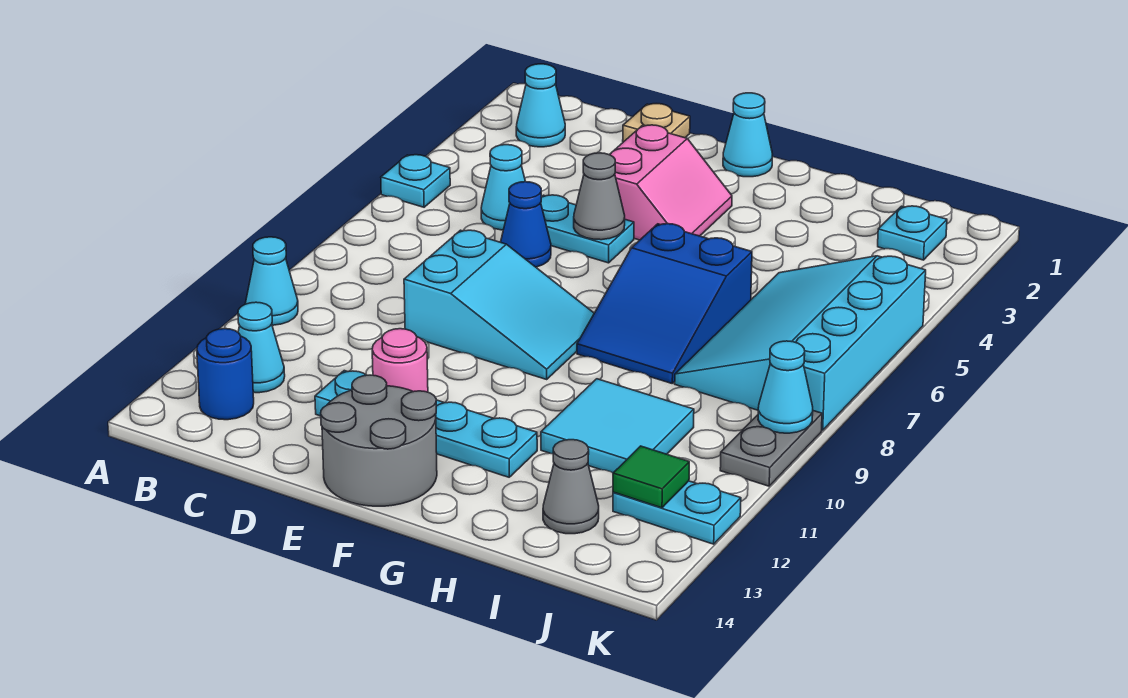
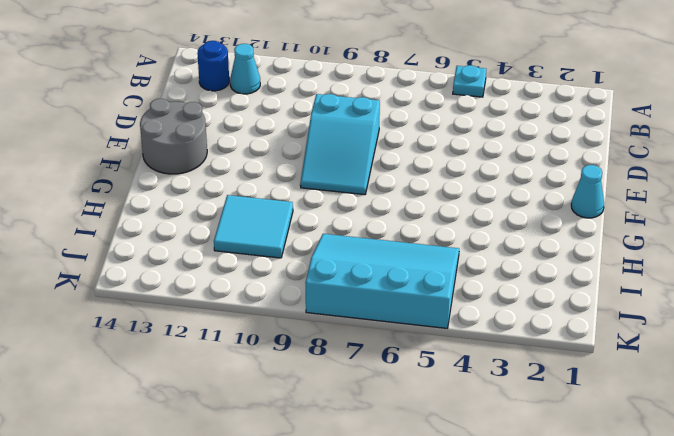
none -> cyan 1x1 cone [245,237,298,325]
none -> cyan 1x1 cone [516,64,565,147]
none -> cyan 1x1 cone [481,145,525,230]

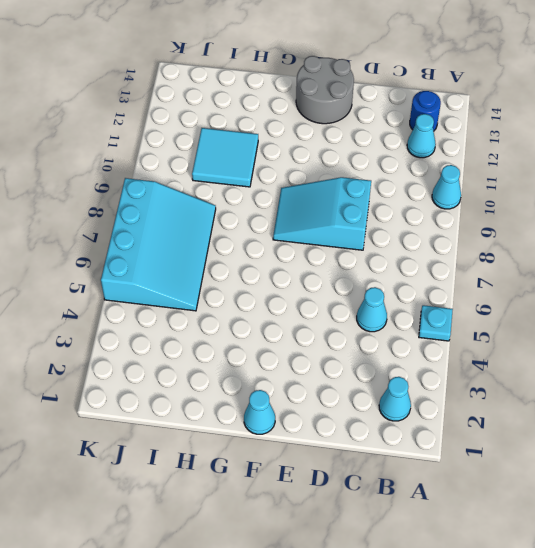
none -> tan 1x1 plate [623,104,690,142]
none -> cyan 1x2 plate [541,195,634,263]
none -> blue 1x1 cone [501,182,551,267]

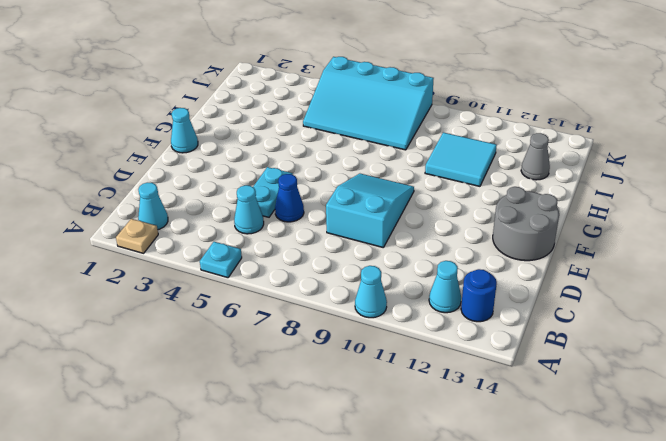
tan 1x1 plate [116,219,158,253] -> tan 1x1 plate moved to [623,104,690,142]
none -> cyan 1x4 plate [315,371,537,477]
none -> pink 2x2 slope [609,125,732,240]
none -> blue 2x3 slope [577,224,752,383]

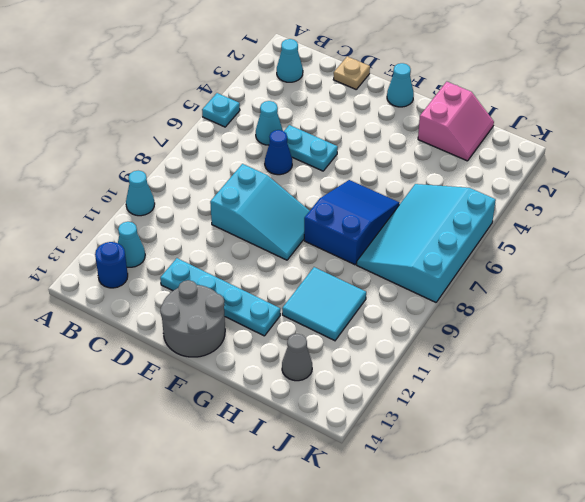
blue 2x3 slope [304,180,399,265] -> blue 2x3 slope turned to [577,224,752,383]
pink 2x2 slope [418,82,494,161] -> pink 2x2 slope moved to [609,125,732,240]
none -> cyan 1x1 plate [878,206,947,260]
none -> cyan 1x2 plate [613,481,741,544]
none -> grey 1x2 plate [720,411,822,486]

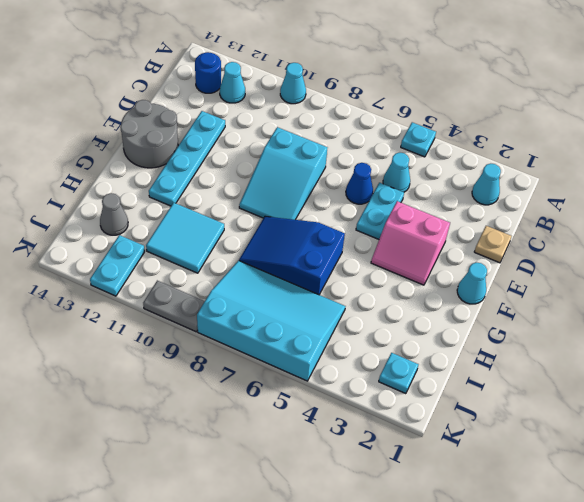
none -> grey 1x1 cone [574,153,625,240]
none -> pink 1x1 round brick [372,329,428,392]
none -> green 1x1 tile [613,446,689,508]

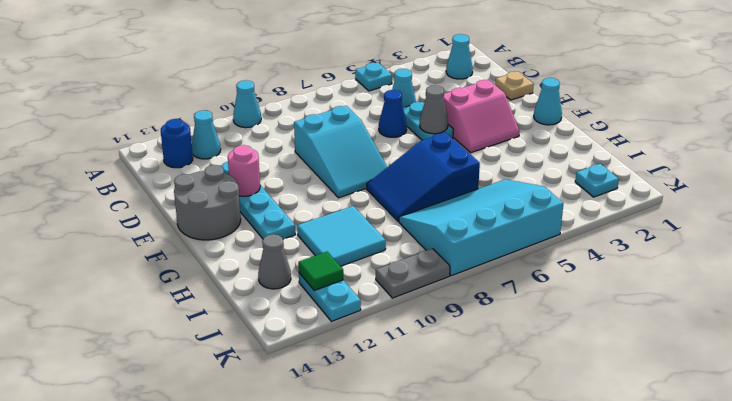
none -> cyan 1x1 cone [758,341,813,433]

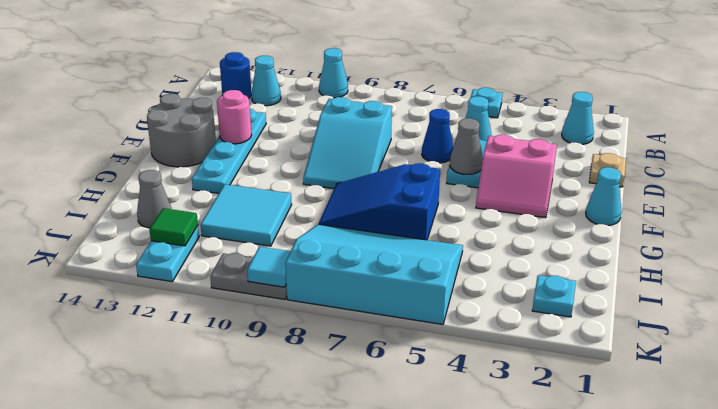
cyan 1x1 tile [247,247,290,287] -> cyan 1x1 cone [758,341,813,433]

